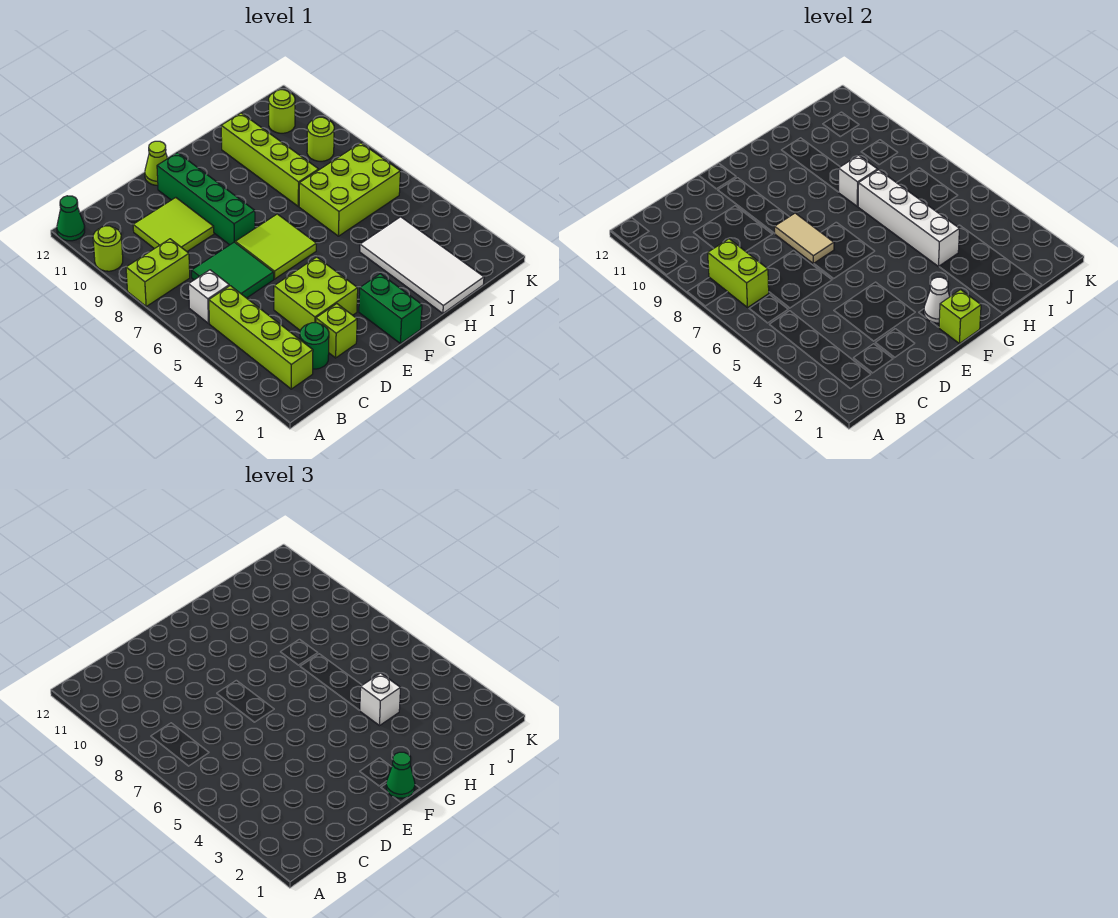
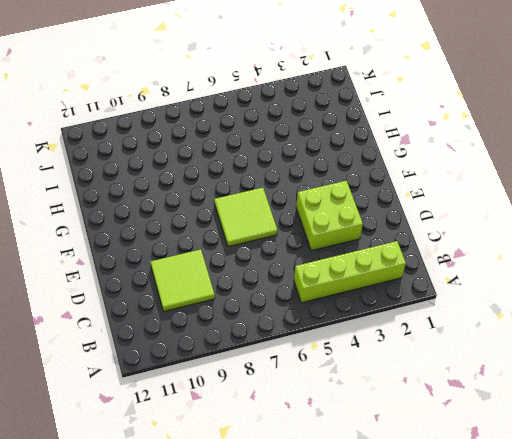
none -> lime 1x2 brick [126,239,190,306]
none -> lime 1x1 round brick [93,226,123,271]
none -> green 1x1 cone [57,196,85,241]

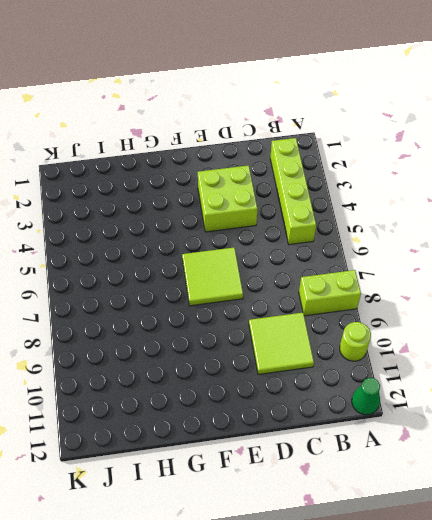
none -> white 1x1 brick [189,270,229,323]
none -> green 1x1 round brick [300,323,329,369]
none -> green 2x2 tile [192,242,274,298]

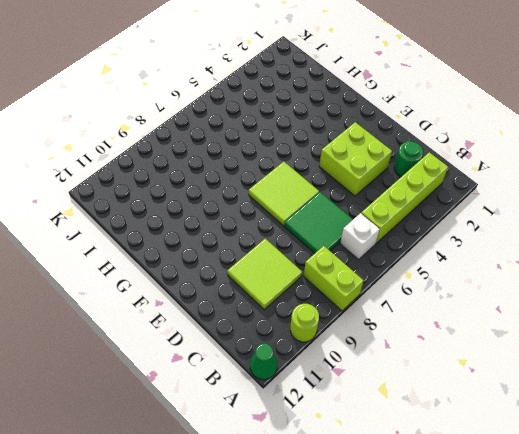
none -> lime 1x1 brick [316,304,357,358]
none -> green 1x4 brick [157,153,255,245]
none -> lime 1x1 cone [145,141,168,185]

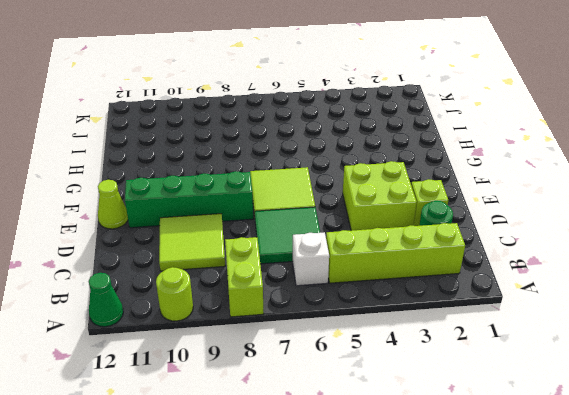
none -> green 1x2 brick [359,274,422,344]
none -> white 2x4 tile [360,217,484,313]
none -> lime 2x3 brick [299,143,400,236]

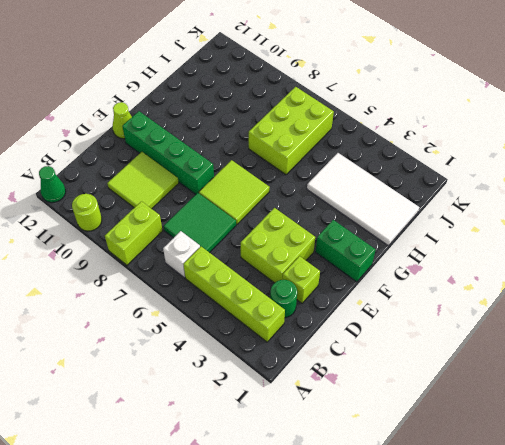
none -> lime 1x4 brick [221,113,319,206]
none -> lime 1x1 round brick [307,117,334,161]
none -> lime 1x1 round brick [269,90,295,133]

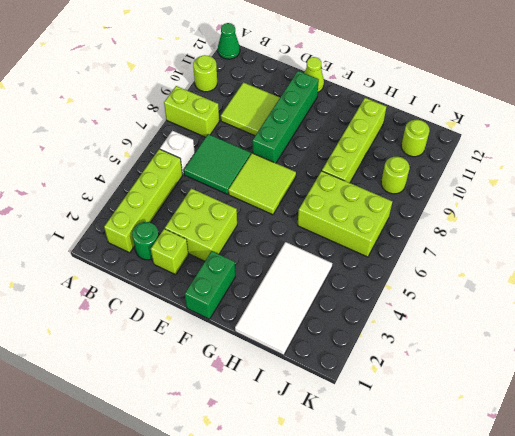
none -> lime 1x2 brick [708,239,769,308]
none -> tan 1x2 tile [775,213,834,264]
none -> lime 1x1 brick [939,290,981,344]

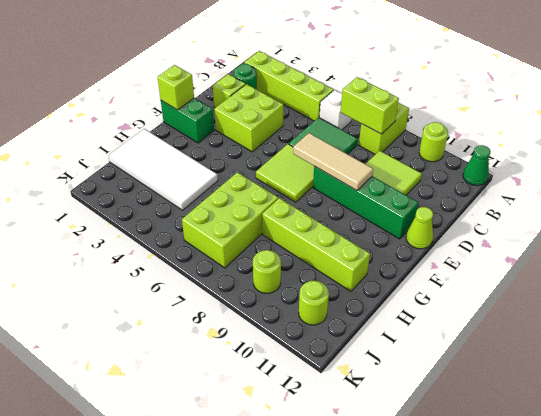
tan 1x3 tile [293,133,373,191] -> tan 1x2 tile [775,213,834,264]
none -> white 1x1 cone [924,277,950,323]
none -> white 1x4 brick [858,170,959,267]
none -> white 1x1 brick [839,155,878,206]

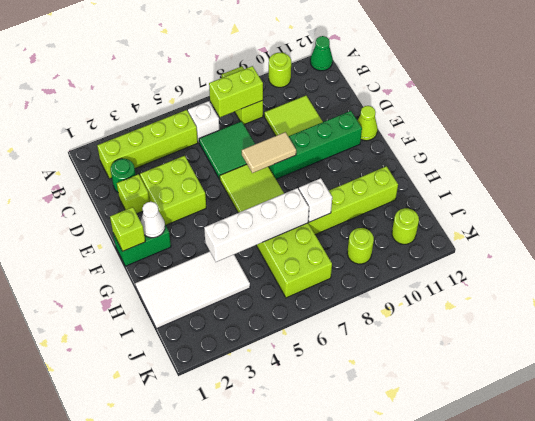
none -> green 1x1 cone [386,752,415,798]
none -> white 1x1 brick [360,673,400,726]

